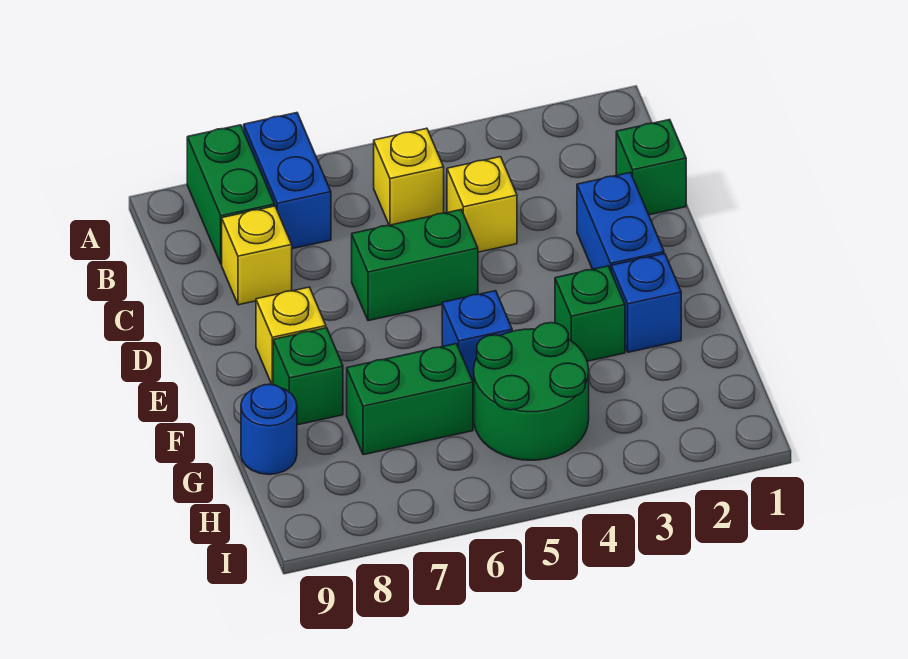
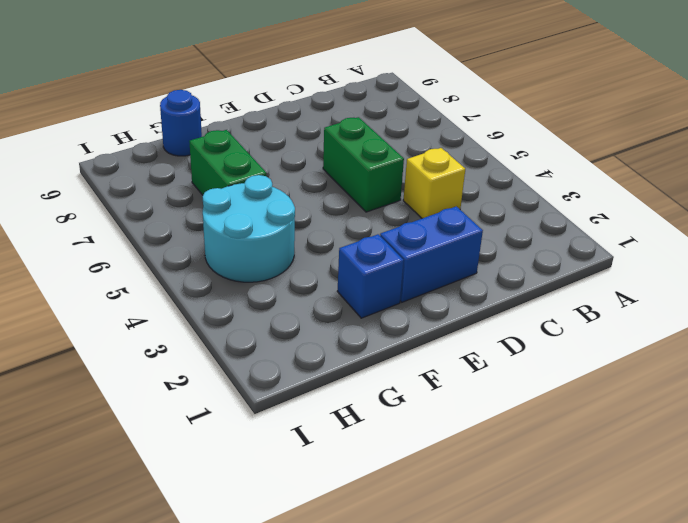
cyan 2x2 round brick [203,175,295,282] -> green 2x2 round brick [474,323,589,460]
none -> blue 1x2 brick [244,113,331,249]
none -> green 1x2 brick [187,125,274,264]
none -> yellow 1x1 brick [374,128,444,225]

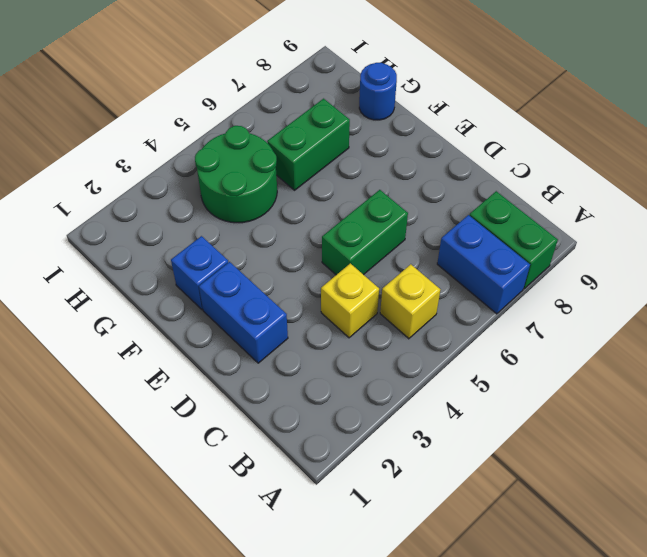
none -> green 1x1 brick [616,120,686,215]
none -> yellow 1x1 brick [222,206,292,305]
none -> yellow 1x1 brick [256,287,326,385]

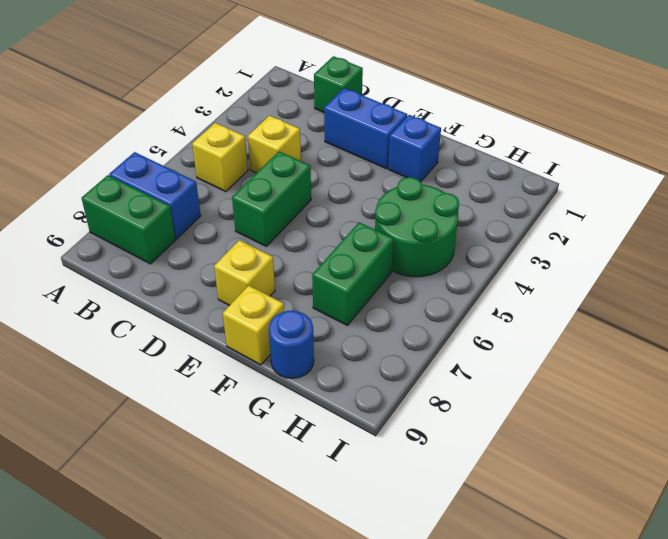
yellow 1x1 brick [223,285,284,365] -> yellow 1x1 brick moved to [222,206,292,305]
none -> green 1x1 brick [555,266,625,361]
none -> blue 1x1 brick [442,291,512,386]
none -> green 1x1 brick [273,328,343,425]

